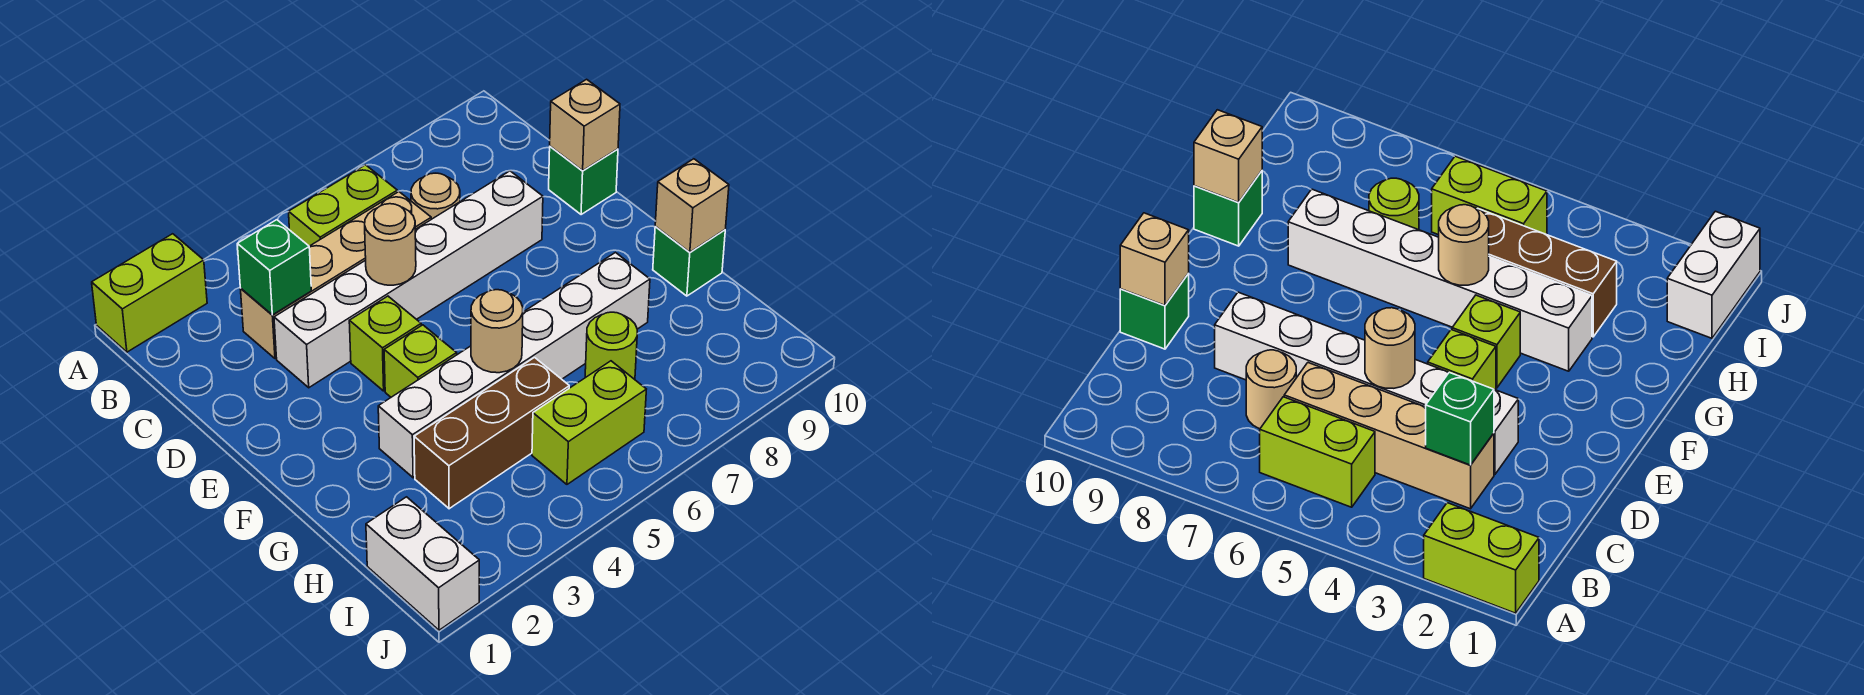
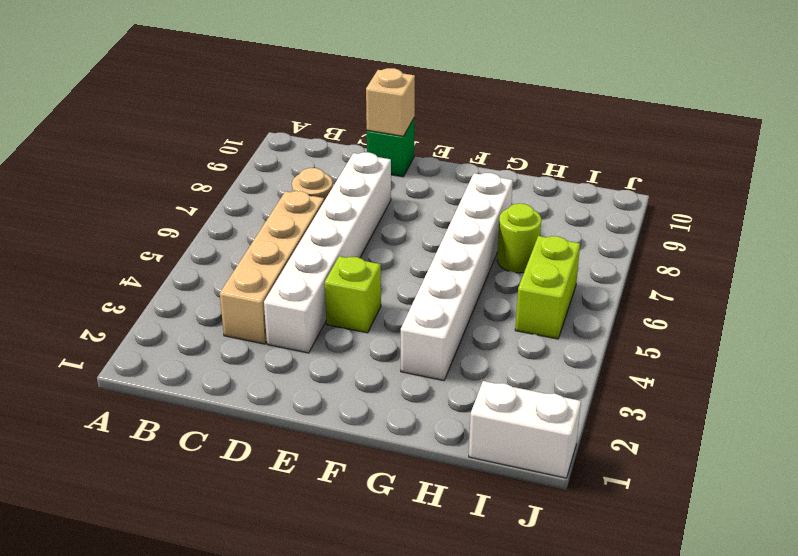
none -> lime 1x2 brick [92,234,207,352]
none -> lime 1x2 brick [289,165,397,246]
none -> lime 1x1 brick [384,325,457,397]

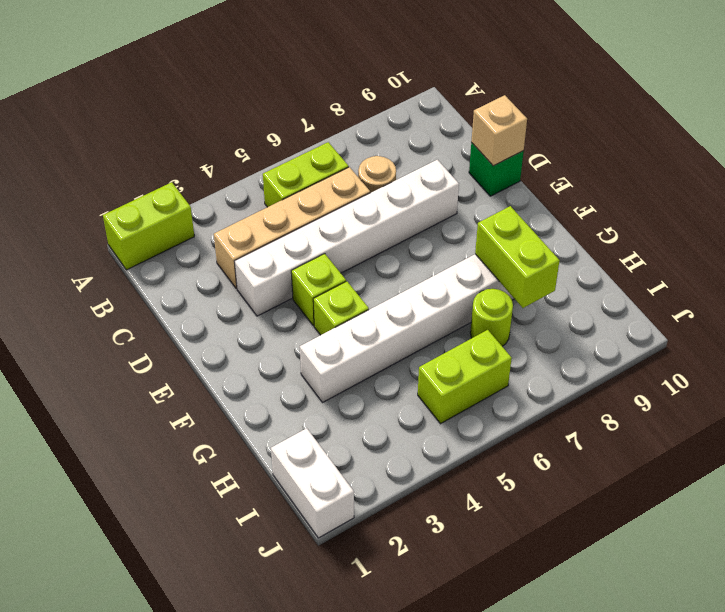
lime 1x2 brick [475,206,560,308] -> none
none -> green 1x1 brick [653,227,725,296]
none -> brown 1x3 brick [414,358,569,509]
none -> green 1x1 brick [237,220,311,315]

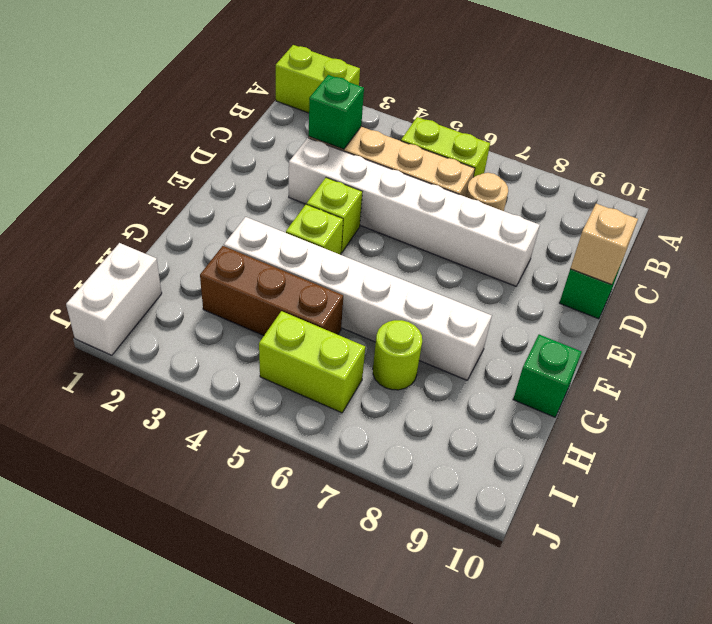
none -> tan 1x1 round brick [365,204,416,285]
none -> tan 1x1 round brick [471,290,523,373]
none -> tan 1x1 brick [655,159,729,252]

